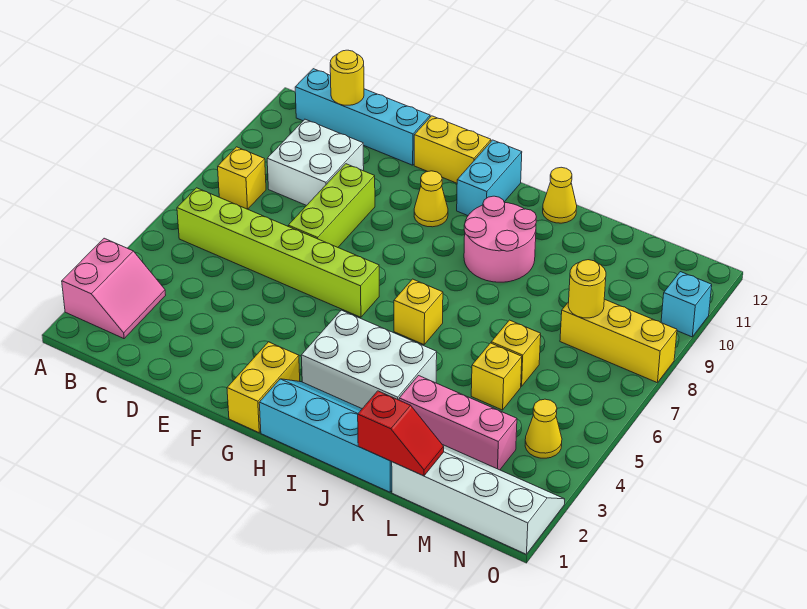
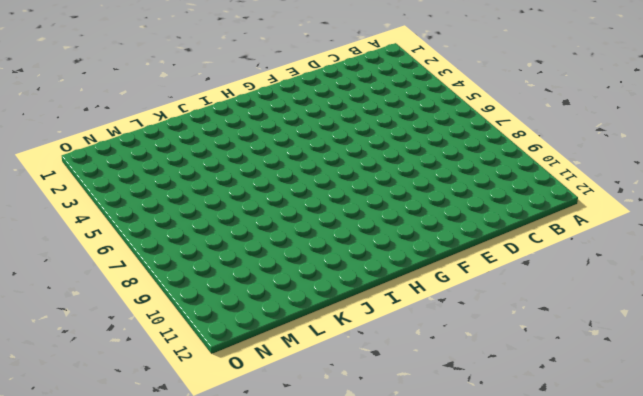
none -> pink 2x2 slope [62,238,166,339]
none -> lime 1x6 brick [177,188,379,317]
none -> yellow 1x1 brick [218,147,266,209]

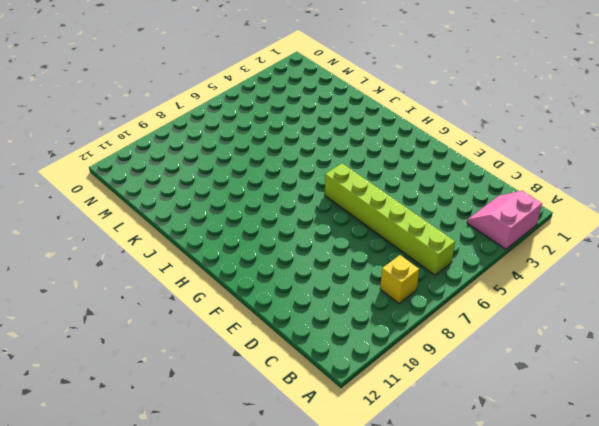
none -> cyan 1x4 brick [295,69,430,165]
none -> white 2x2 brick [267,119,364,206]
none -> lime 1x3 brick [288,164,375,247]

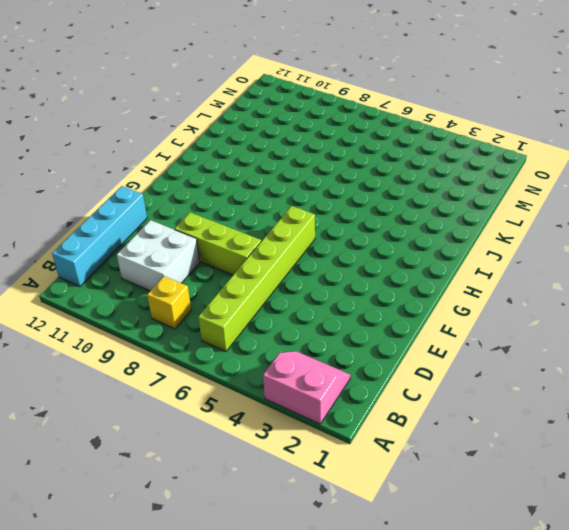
none -> yellow 1x2 brick [414,116,491,183]
none -> yellow 1x2 brick [227,342,300,433]
none -> yellow 1x1 cone [414,171,448,227]

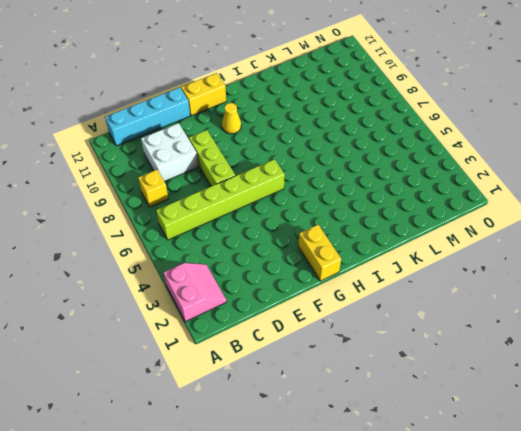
none -> cyan 2x4 slope [259,379,392,492]
none -> white 2x3 brick [301,310,437,409]
none -> cyan 1x2 brick [457,140,522,216]

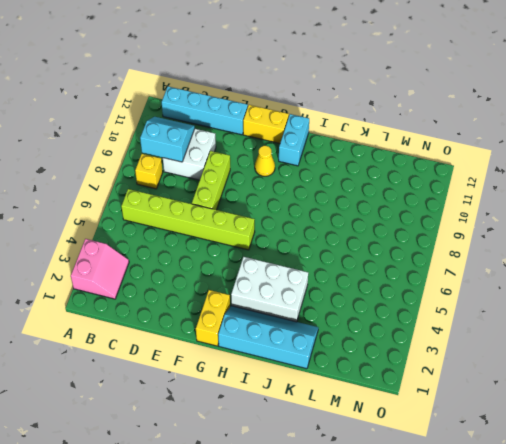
cyan 2x2 slope [140,117,195,162] -> none
none -> yellow 1x1 brick [394,279,443,344]
none -> pink 2x2 round brick [464,196,536,282]
none -> yellow 1x1 cone [543,167,577,223]

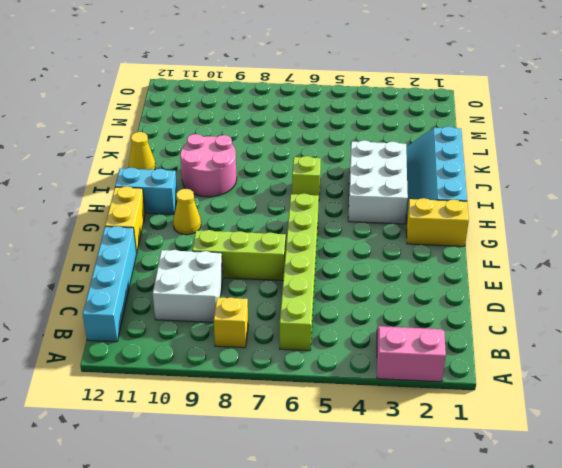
lime 1x1 brick [292,156,321,196] -> yellow 1x1 brick [394,279,443,344]
none -> pink 1x3 brick [399,376,517,470]
none -> white 2x4 slope [392,445,565,554]
none -> yellow 1x1 brick [471,343,522,410]

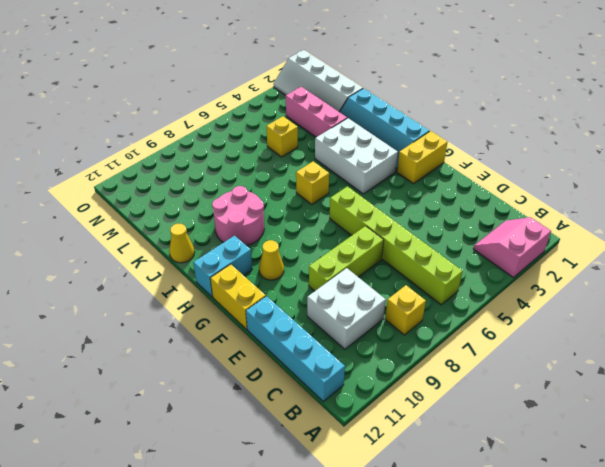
none -> yellow 1x1 brick [491,320,541,387]
none -> yellow 1x3 brick [560,299,677,383]
none -> yellow 1x1 cone [525,399,562,458]

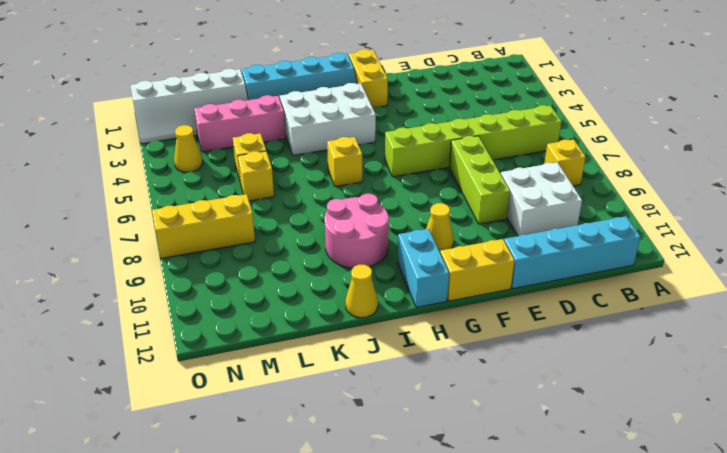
none -> pink 2x2 slope [62,238,166,339]
none -> cyan 1x1 brick [661,272,712,337]
none -> yellow 1x1 round brick [330,50,364,105]

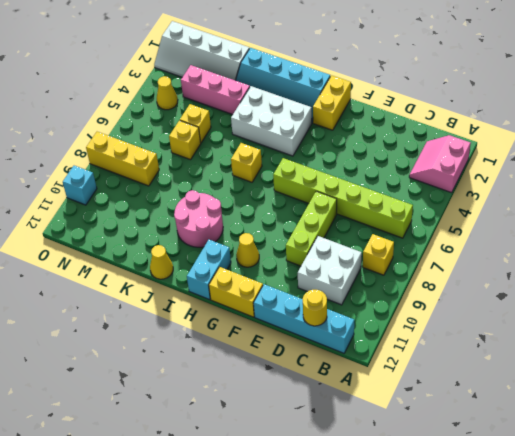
none -> red 1x2 slope [358,391,444,476]
none -> yellow 1x1 round brick [568,260,606,318]

